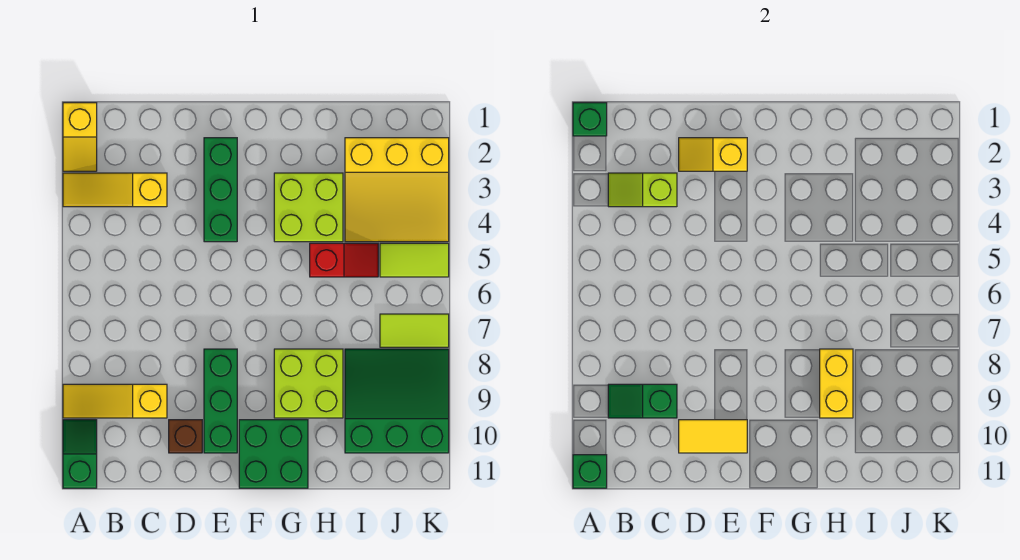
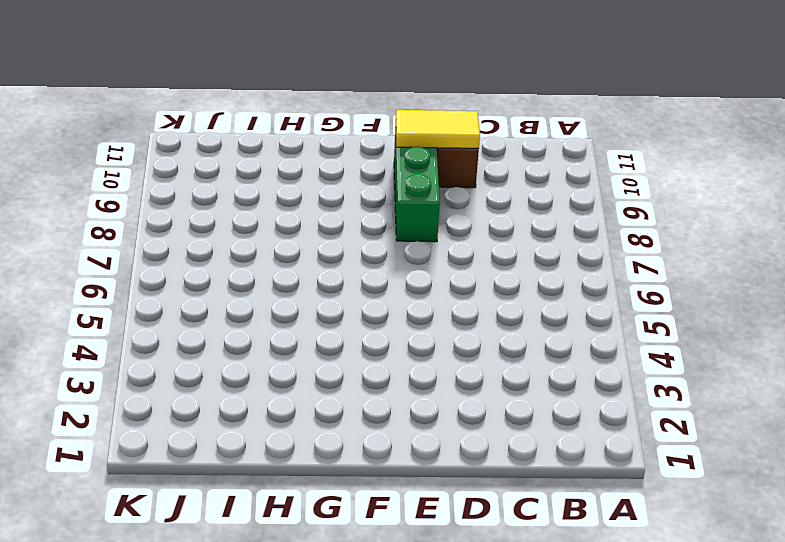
none -> yellow 1x2 slope [63,103,97,171]
none -> yellow 1x3 slope [63,173,167,207]
none -> yellow 1x3 slope [63,384,167,418]

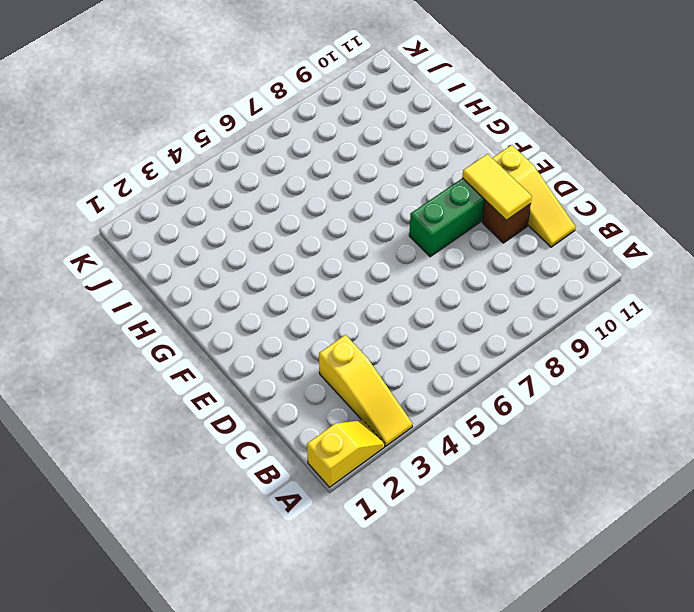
yellow 1x3 slope [492,145,575,247] -> yellow 1x3 slope moved to [63,384,167,418]
none -> green 1x2 slope [63,420,97,488]
none -> green 1x3 brick [204,138,237,242]
none -> green 2x2 brick [239,420,308,488]

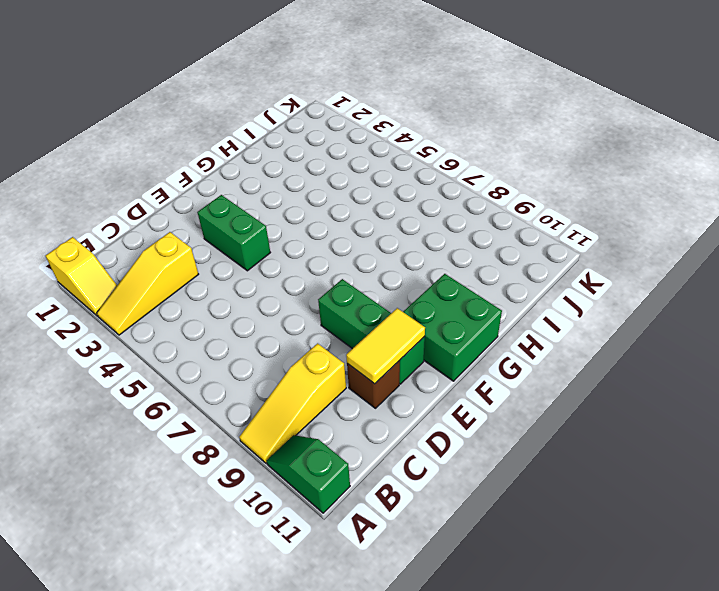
green 1x2 brick [197,195,270,271] -> green 1x3 brick [204,138,237,242]
none -> lime 2x2 brick [274,173,343,242]
none -> lime 2x2 brick [274,349,343,418]
none -> red 1x2 slope [310,243,378,277]

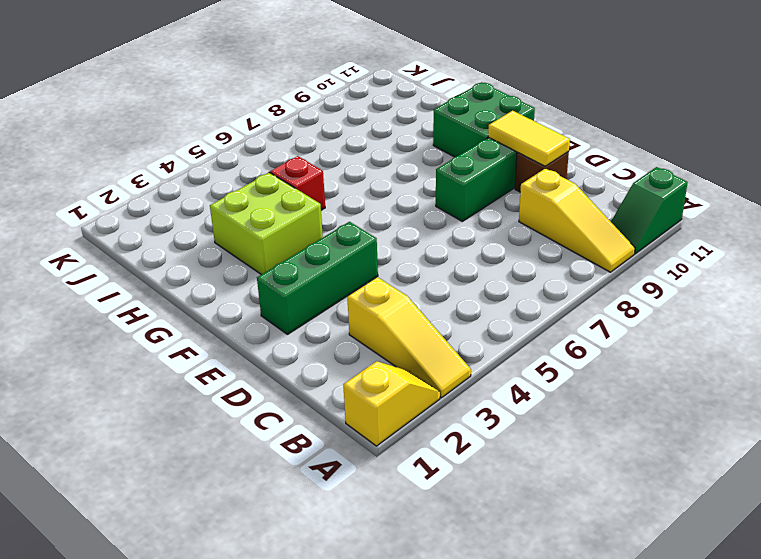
none -> lime 2x2 brick [274,349,343,418]
none -> yellow 3x3 slope [345,138,449,242]
none -> green 3x3 slope [345,349,449,453]

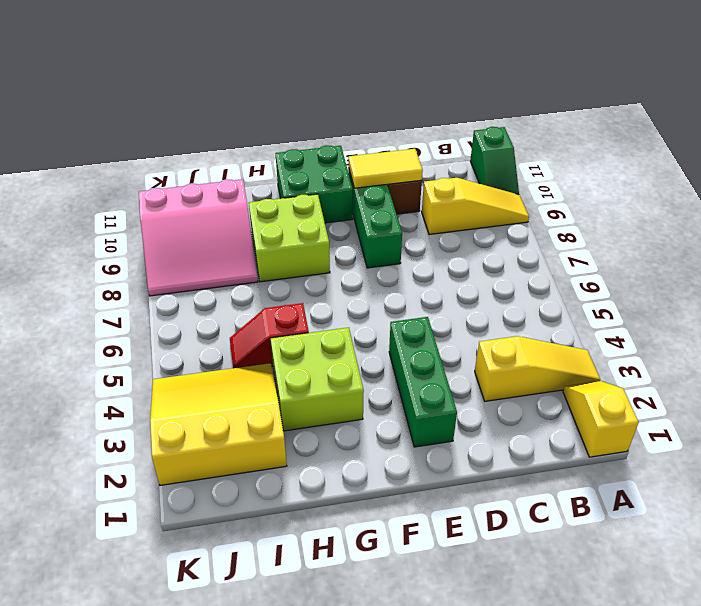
pink 3x3 slope [139,179,258,296] -> green 3x3 slope [345,349,449,453]
none -> lime 1x2 tile [380,243,449,277]
none -> lime 1x2 tile [380,314,449,347]
none -> green 1x1 brick [573,103,607,136]

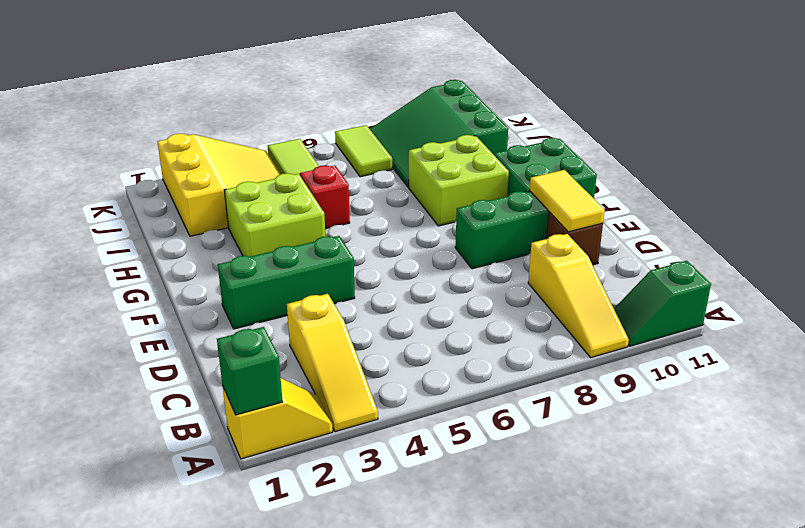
none -> green 1x1 brick [573,455,607,488]
none -> lime 1x2 slope [608,173,677,207]
none -> green 1x2 slope [608,384,677,418]

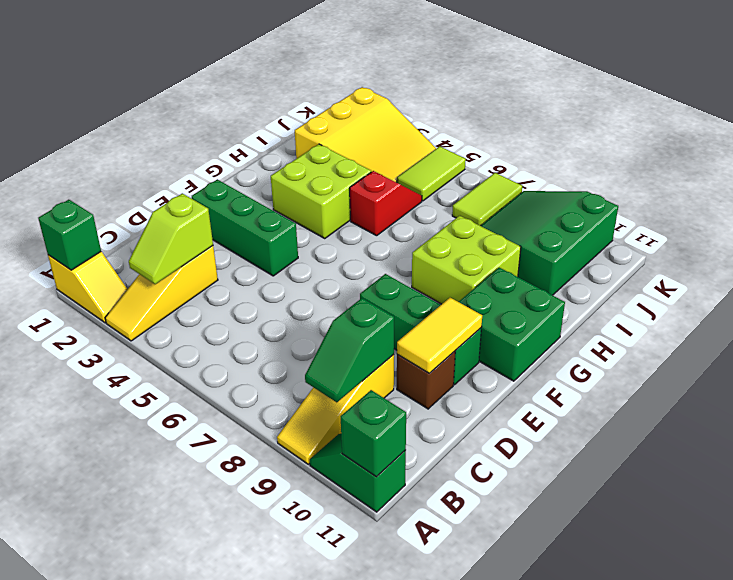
none -> yellow 1x2 slope [679,138,747,171]
none -> yellow 1x2 brick [820,349,853,418]

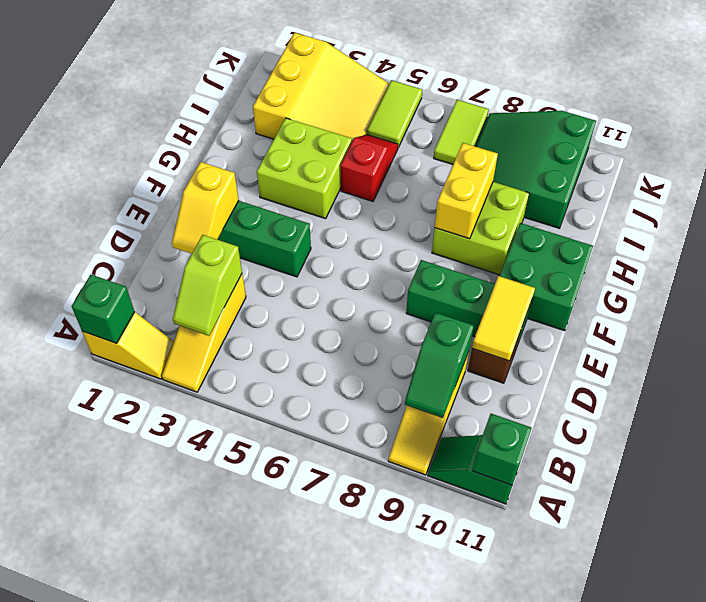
yellow 1x2 brick [435,143,498,239] -> yellow 1x2 brick turned to [820,349,853,418]

